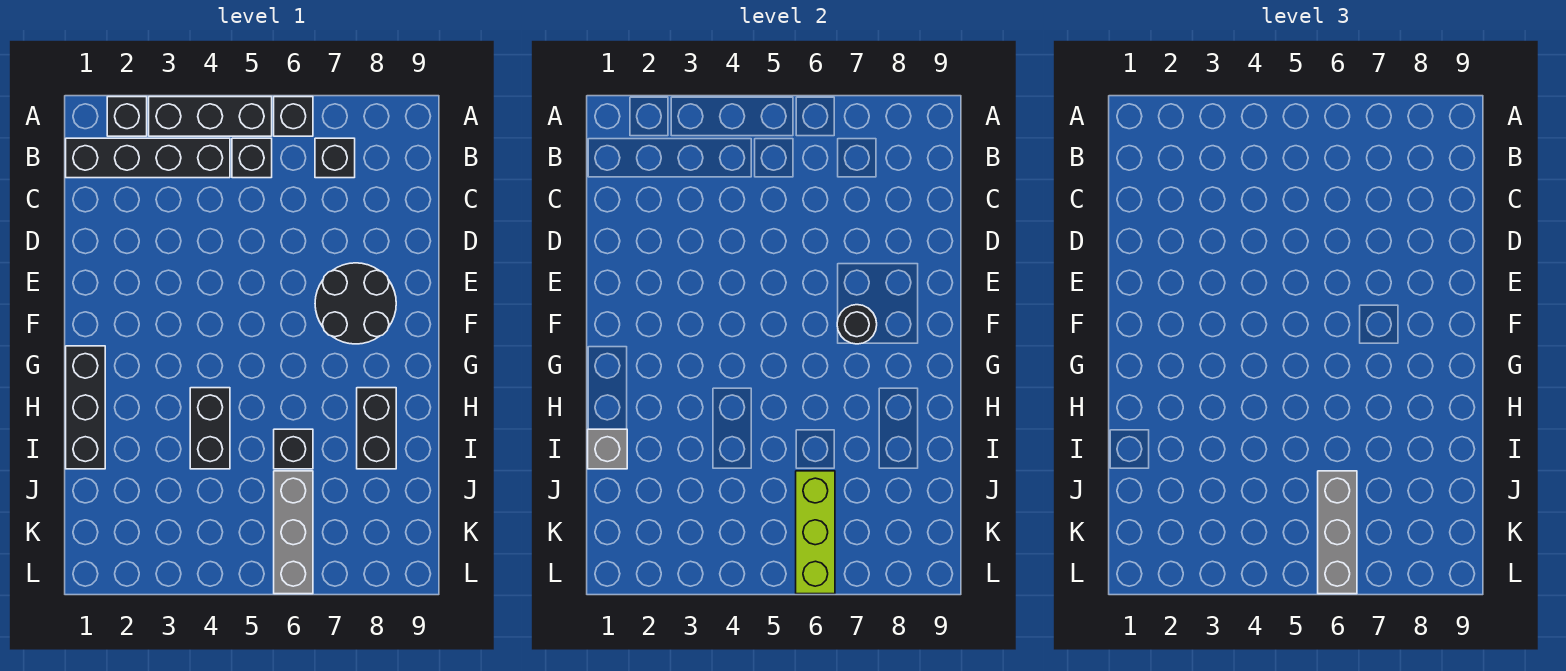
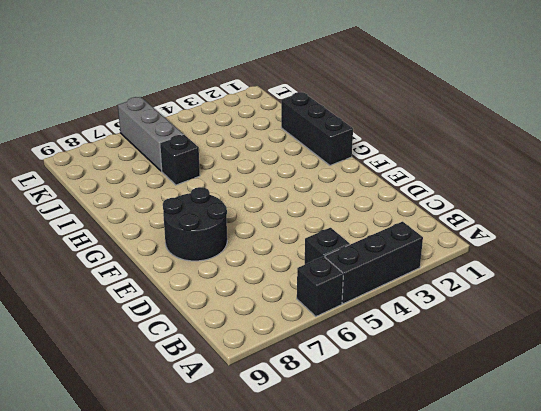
none -> black 1x1 brick [107,97,147,136]
none -> black 1x4 brick [66,138,230,178]
none -> black 1x1 brick [315,138,355,178]

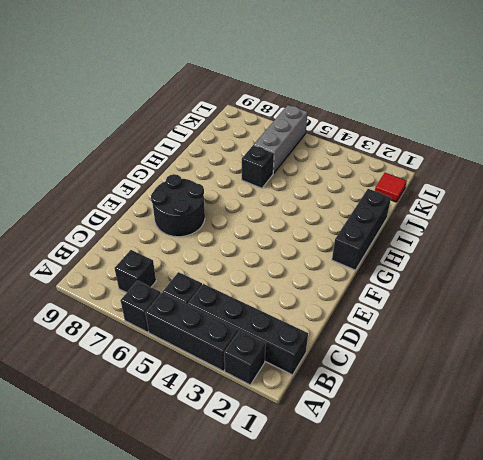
red 1x1 tile [375,173,407,202] -> none
none -> black 1x2 brick [190,388,230,469]
none -> black 1x2 brick [357,388,396,469]
none -> black 1x1 round brick [837,305,877,344]

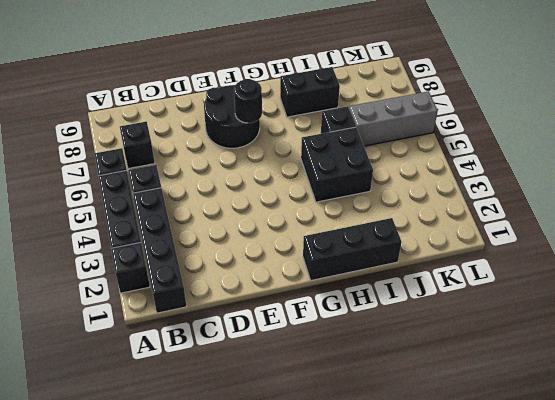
black 2x2 brick [301,127,373,202] -> black 1x2 brick [190,388,230,469]
none -> grey 1x1 brick [588,429,627,469]
none -> lime 1x3 brick [796,471,835,594]
none -> grey 1x3 brick [1318,471,1357,594]

